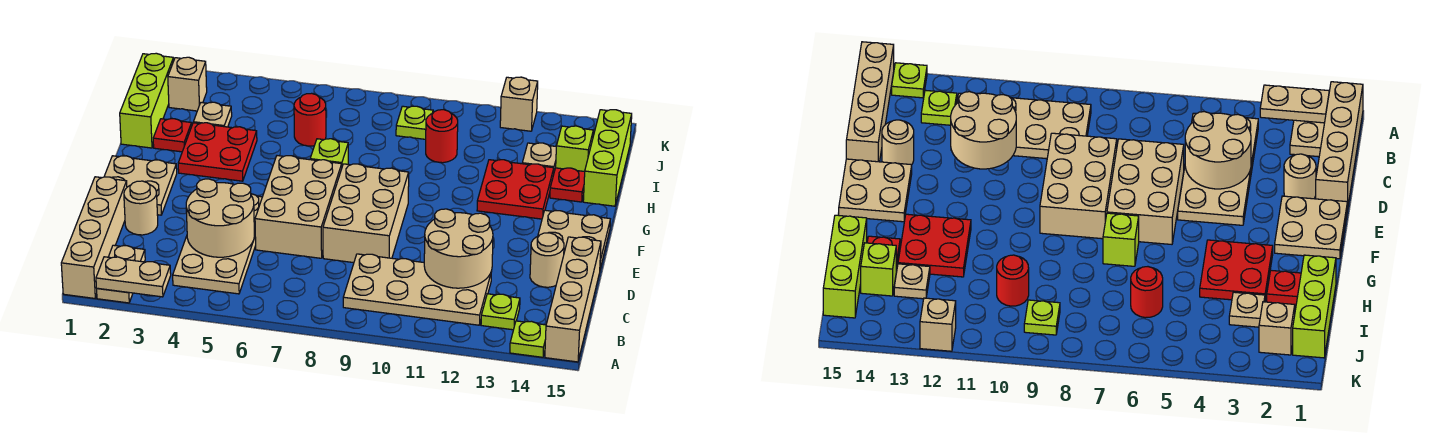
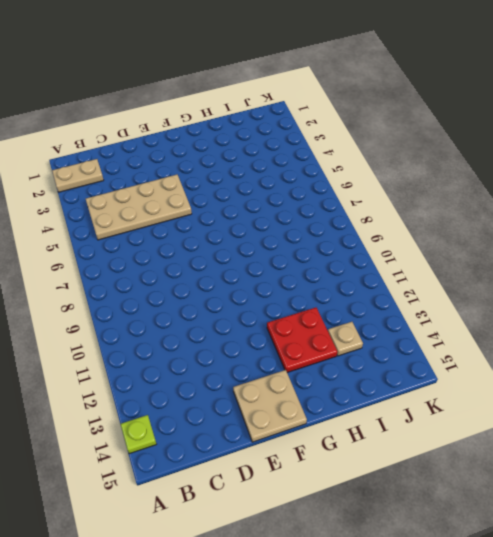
none -> tan 1x4 brick [61,177,127,298]
none -> tan 1x4 brick [545,237,601,362]
none -> tan 2x4 plate [343,254,491,325]
none -> lime 1x1 plate [481,294,520,330]

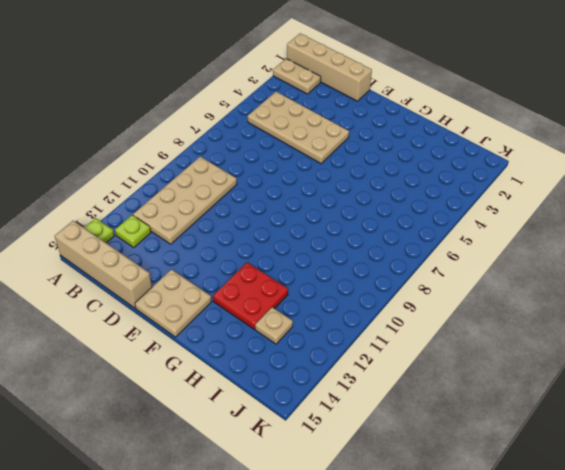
none -> tan 1x1 round brick [124,181,158,235]
none -> tan 2x3 brick [255,156,342,258]
none -> tan 2x3 brick [323,164,409,263]
none -> tan 1x1 round brick [530,233,564,287]

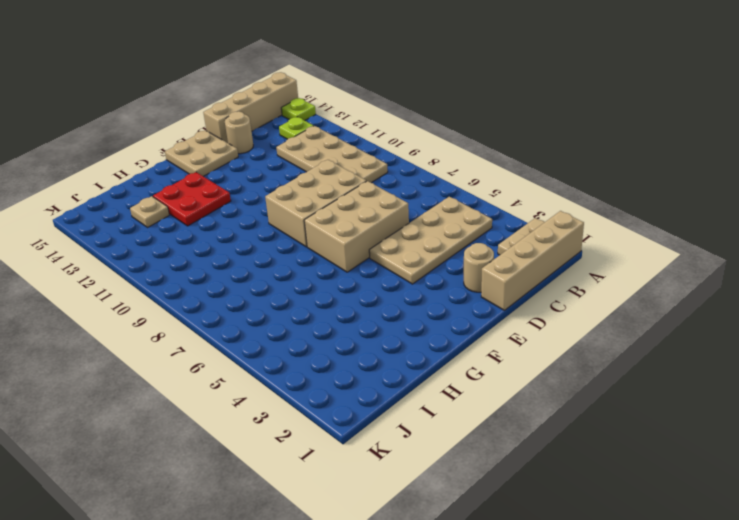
none -> tan 2x2 plate [104,156,177,215]
none -> red 2x2 plate [178,123,257,181]
none -> lime 1x1 brick [310,139,348,166]
none -> lime 1x3 brick [120,53,174,148]

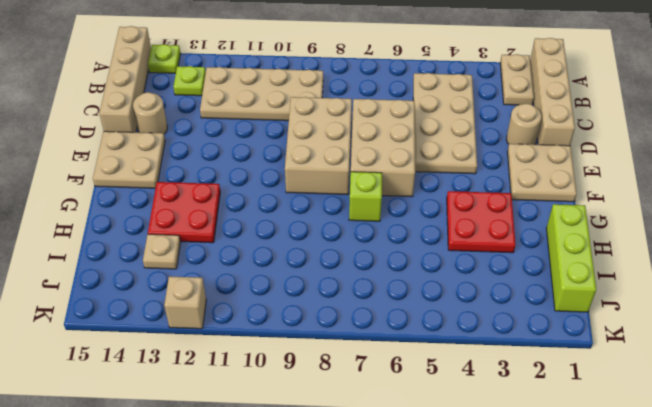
none -> red 1x1 plate [153,119,192,152]
none -> red 1x1 plate [550,168,585,202]
none -> lime 1x3 brick [583,110,632,206]
none -> tan 1x1 plate [193,102,232,127]

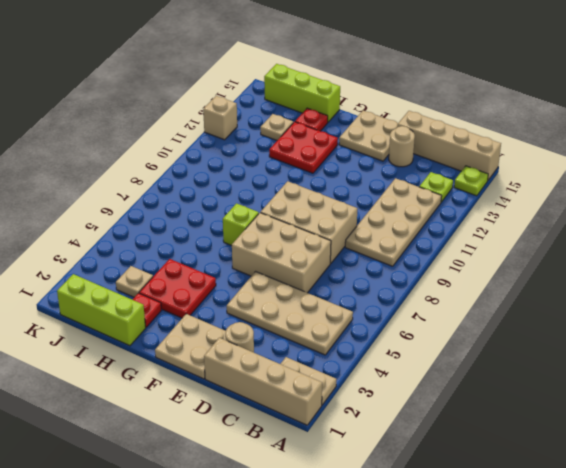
none -> red 1x1 round brick [294,93,326,146]
none -> red 1x1 round brick [426,110,458,163]
none -> lime 1x1 brick [556,126,593,172]
none -> tan 1x1 brick [168,57,207,111]

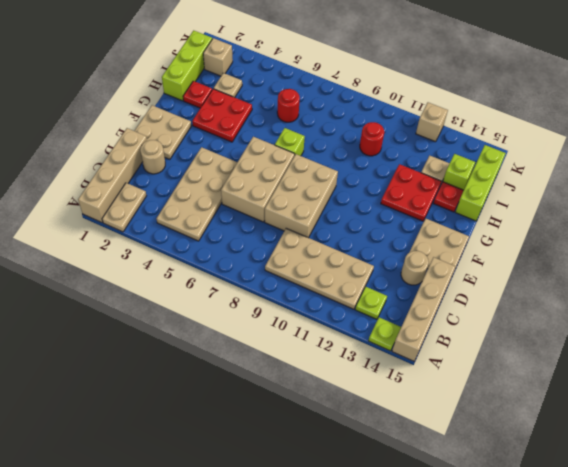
none -> lime 1x1 plate [396,106,433,139]
none -> tan 1x2 plate [96,257,171,297]
none -> tan 2x2 round brick [186,179,254,257]
none -> tan 2x2 round brick [424,209,493,288]

